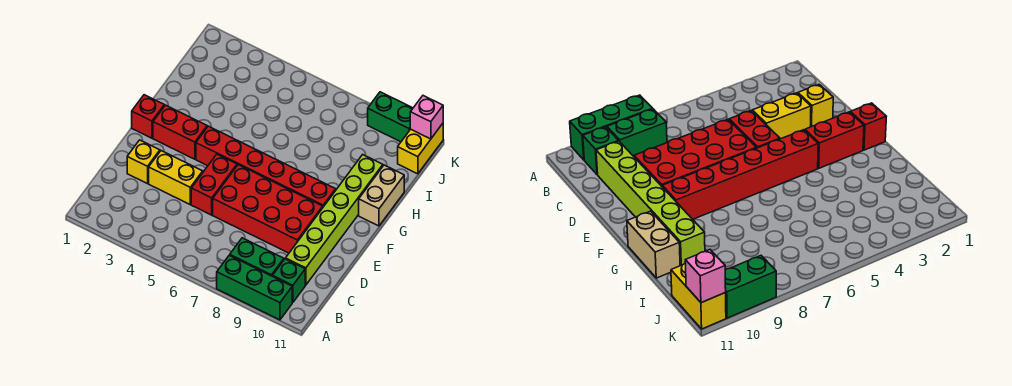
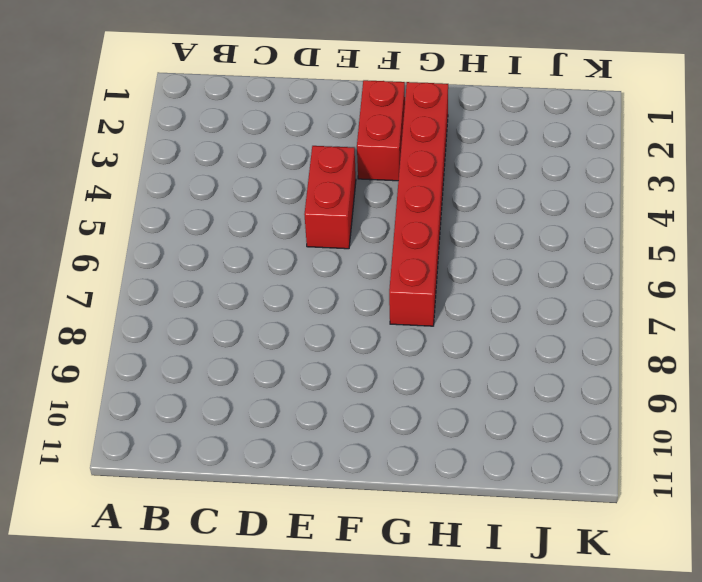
red 1x2 brick [304,146,356,249] -> red 1x2 brick turned to [191,154,237,215]
red 1x6 brick [389,82,448,326] -> red 1x6 brick moved to [196,126,336,207]
none -> green 1x3 brick [217,255,292,320]
none -> green 1x2 brick [230,238,284,276]
none -> green 1x1 brick [273,259,305,302]

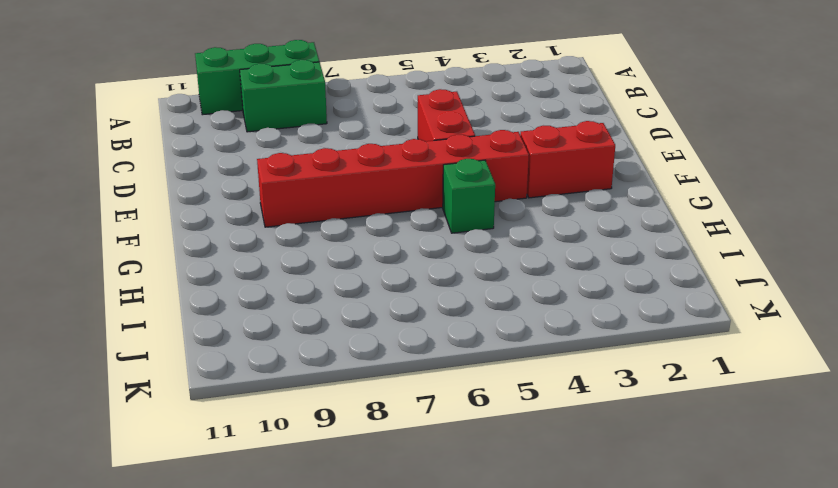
green 1x1 brick [443,159,495,233] -> green 1x1 brick moved to [273,259,305,302]
none -> lime 1x6 brick [286,155,383,285]
none -> yellow 1x1 brick [127,140,160,184]
none -> yellow 1x2 brick [149,151,203,204]

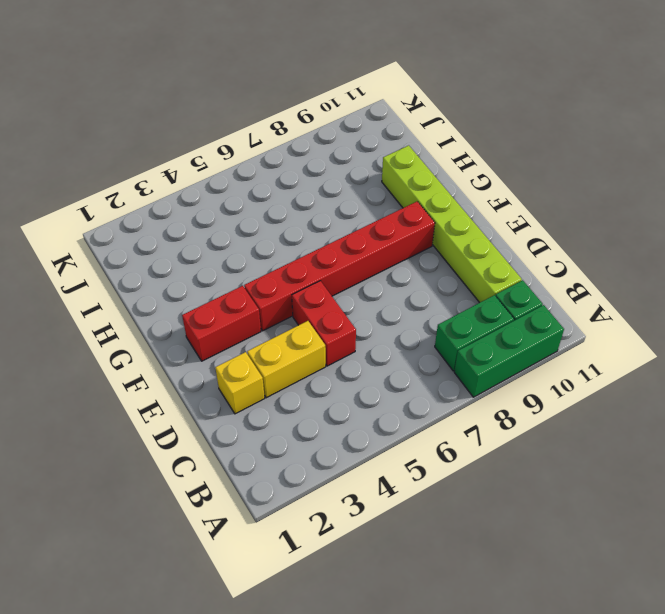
none -> red 2x4 brick [213,165,323,253]
none -> red 1x1 brick [132,95,164,138]
none -> tan 1x2 brick [359,165,404,226]

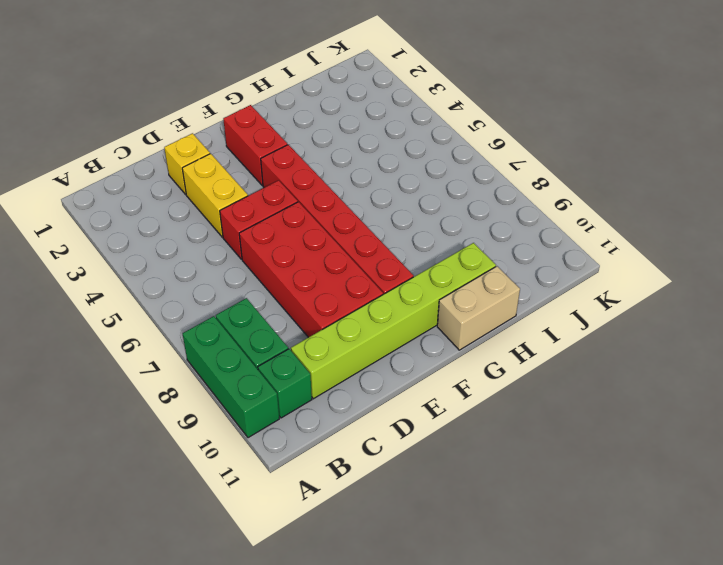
none -> red 1x1 brick [132,95,164,138]
none -> yellow 1x2 brick [398,124,443,174]
none -> green 1x2 brick [368,92,413,142]

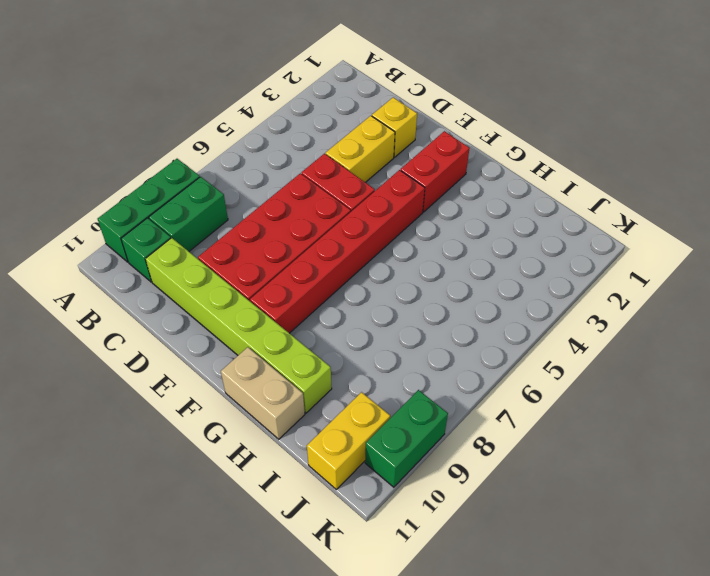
yellow 1x2 brick [307,392,390,489] -> yellow 1x2 brick turned to [398,124,443,174]
none -> red 1x1 brick [132,95,164,138]
none -> pink 1x1 brick [410,96,443,139]

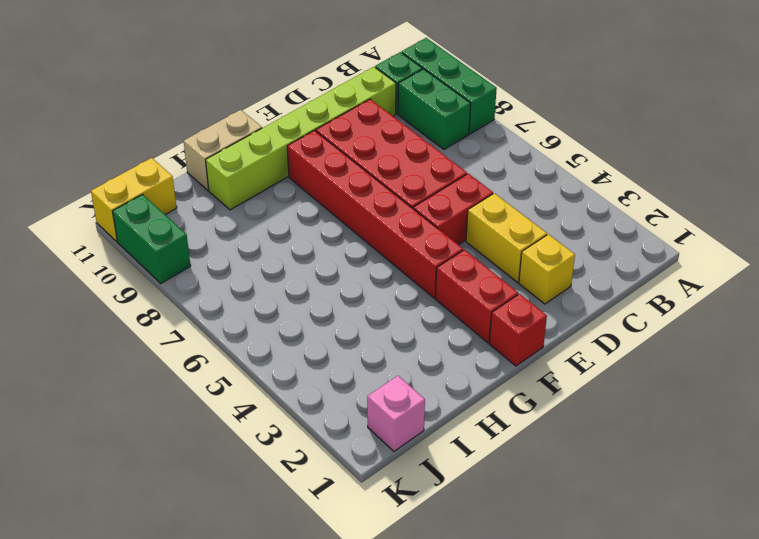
pink 1x1 brick [367,376,425,451] -> pink 1x1 brick moved to [410,96,443,139]

